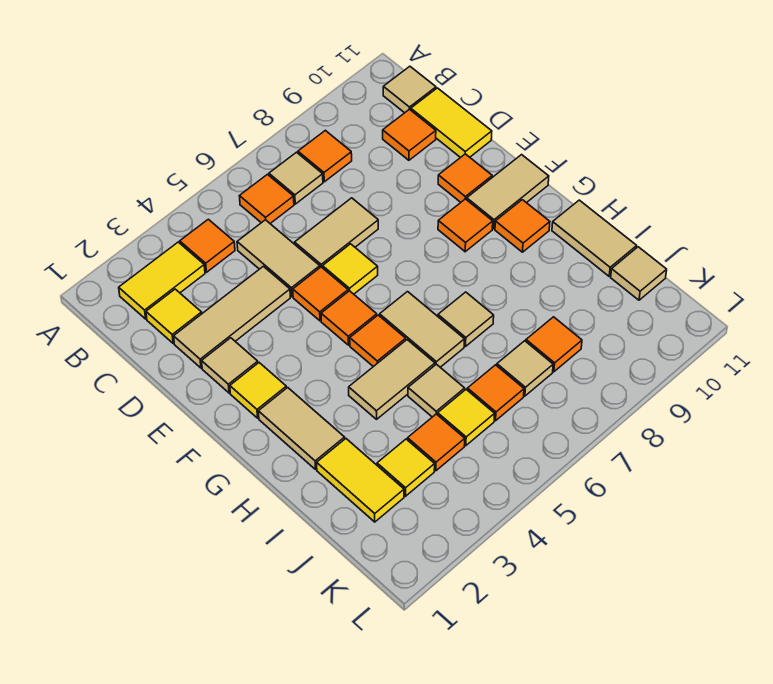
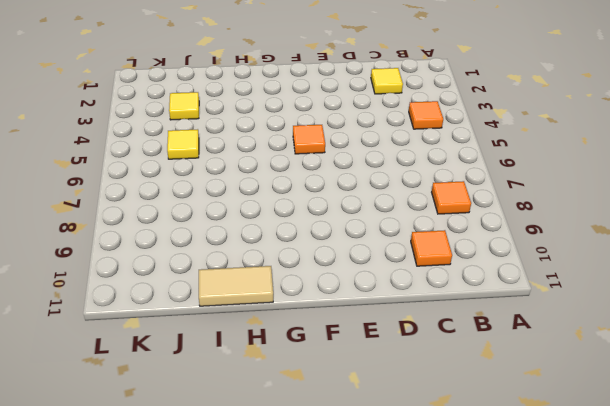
none -> yellow 1x2 tile [119,242,205,319]
none -> orange 1x1 tile [240,174,294,223]
none -> tan 1x1 tile [269,152,323,204]
none -> tan 1x1 tile [383,66,436,113]

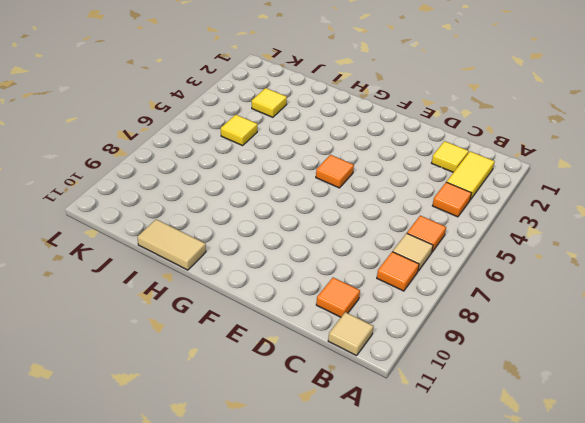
none -> tan 1x2 tile [237,220,320,297]
none -> yellow 1x2 tile [411,88,492,158]
none -> tan 1x3 tile [174,266,290,368]
none -> tan 1x2 tile [295,198,378,268]

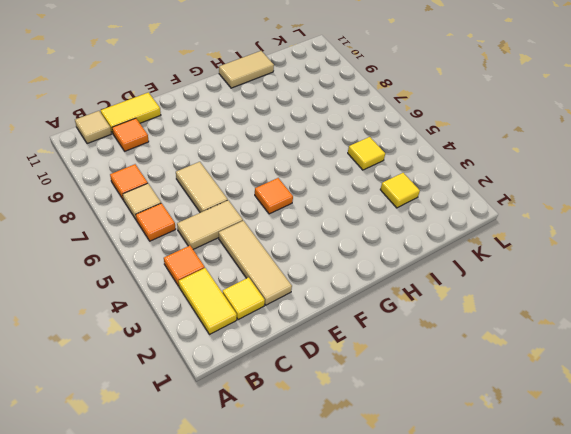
none -> tan 1x1 tile [202,338,258,393]
none -> orange 1x1 tile [293,267,348,321]
none -> yellow 1x1 tile [323,244,378,294]
none -> orange 1x1 tile [438,154,492,202]

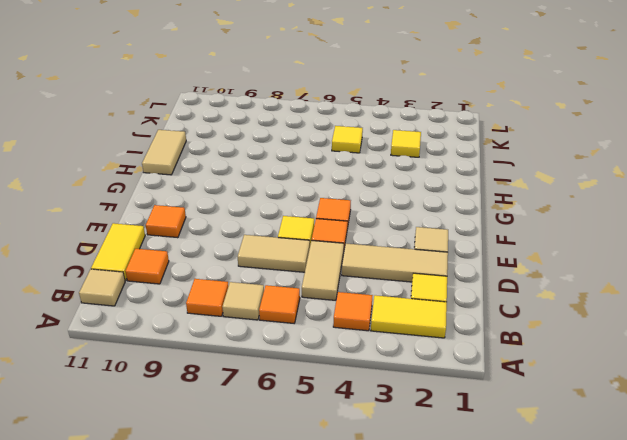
none -> yellow 1x1 tile [230,363,286,418]
none -> orange 1x1 tile [438,199,493,252]
none -> tan 1x2 tile [467,155,549,229]
none -> tan 1x2 tile [258,388,345,469]

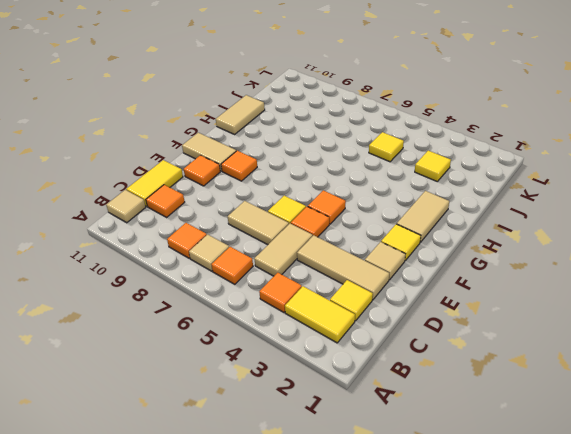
none -> orange 1x1 tile [350,315,406,367]
none -> tan 1x2 tile [380,292,464,367]
none -> orange 1x1 tile [495,200,550,252]
none -> tan 1x2 tile [349,340,435,419]

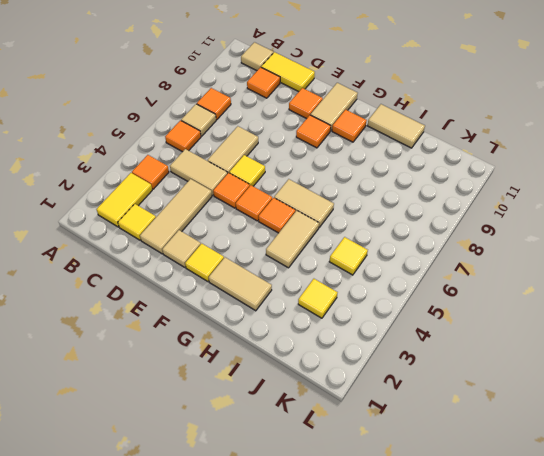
none -> tan 1x1 tile [438,292,494,346]
none -> yellow 1x2 tile [317,439,404,522]
none -> tan 1x1 tile [408,364,465,417]
none -> orange 1x1 tile [408,414,465,471]

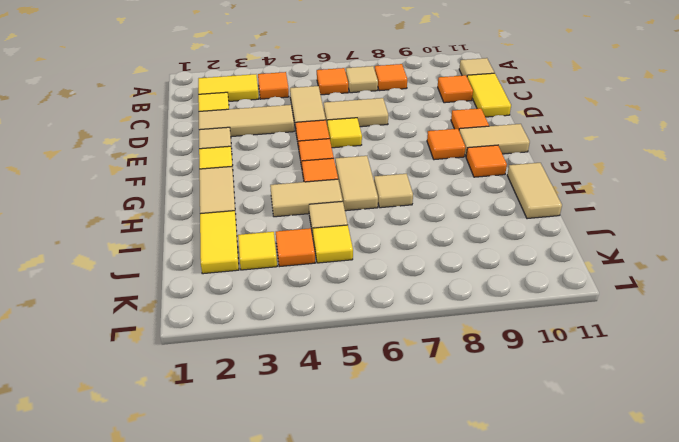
none -> orange 1x1 tile [467,365,524,421]
none -> tan 1x1 tile [497,341,553,396]
none -> orange 1x1 tile [526,317,582,372]
none -> tan 1x1 tile [611,247,667,300]

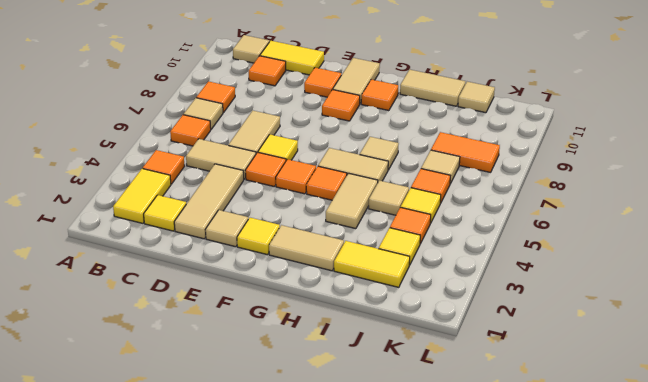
orange 1x2 tile [431,132,500,172] -> orange 1x1 tile [526,317,582,372]

